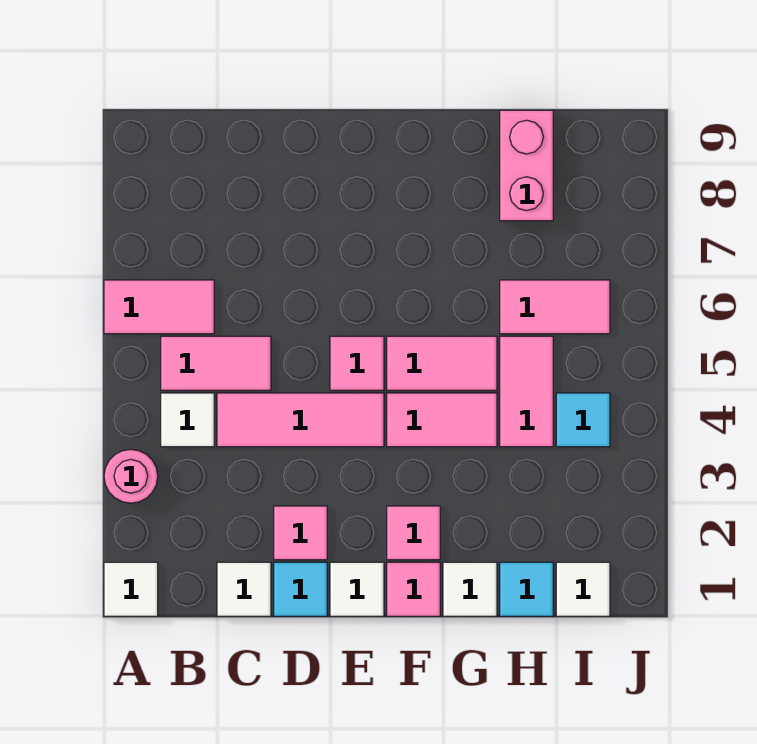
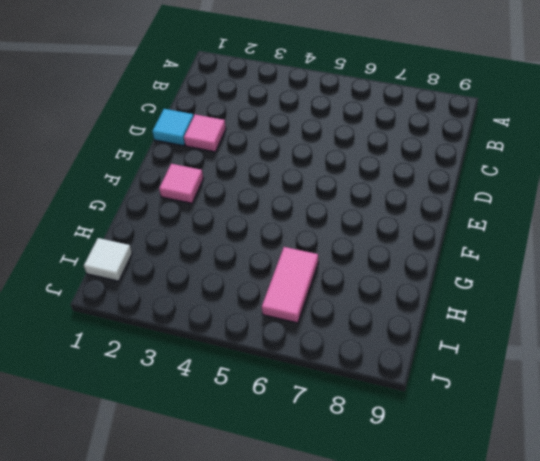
none -> white 1x1 tile [104,562,158,616]
none -> pink 1x1 round brick [104,449,158,503]
none -> pink 1x2 tile [104,280,214,334]

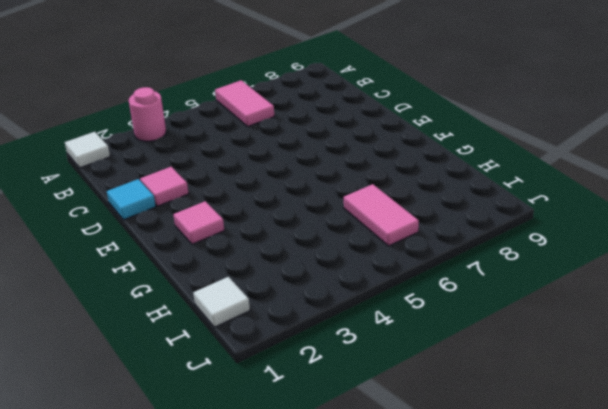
none -> white 1x1 tile [161,393,214,447]
none -> pink 1x2 tile [161,336,271,390]
none -> white 1x1 tile [217,562,271,616]

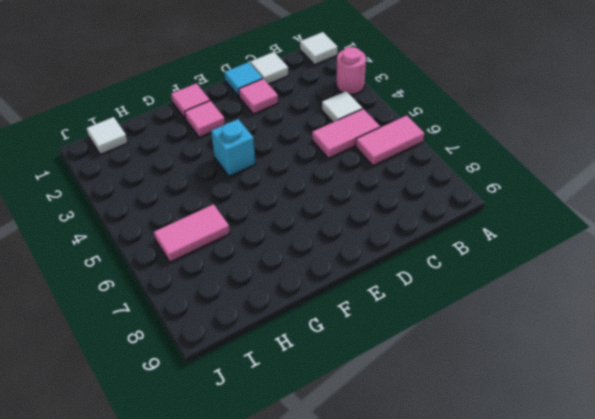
cyan 1x1 brick [211,119,256,176] -> pink 1x2 tile [387,393,497,447]
none -> pink 1x3 tile [217,393,384,447]
none -> white 1x1 tile [330,562,384,616]
none -> pink 1x1 tile [330,336,384,390]

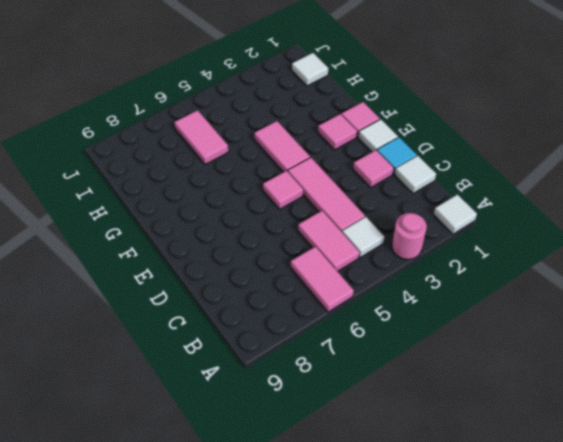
none -> pink 1x2 tile [387,336,497,390]
none -> white 1x1 tile [443,562,497,616]
none -> cyan 1x1 tile [500,562,553,616]

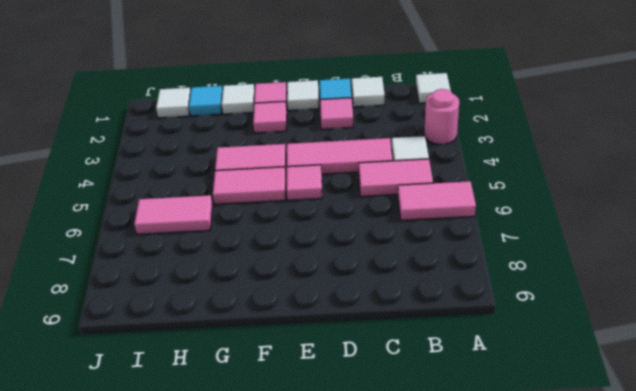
none -> pink 1x2 tile [500,336,553,447]
none -> pink 1x2 brick [500,110,553,221]
none -> cyan 1x1 tile [556,393,610,447]

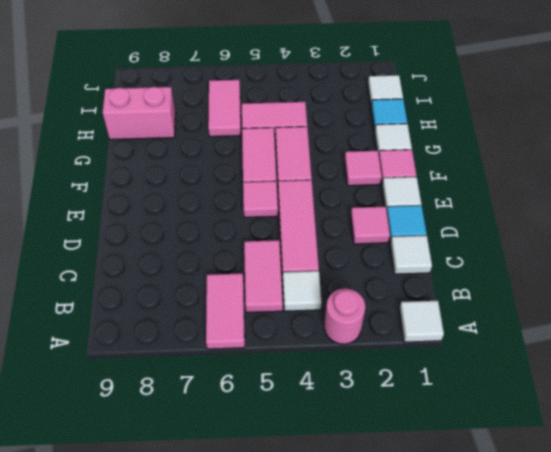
none -> cyan 1x1 tile [556,393,610,447]

